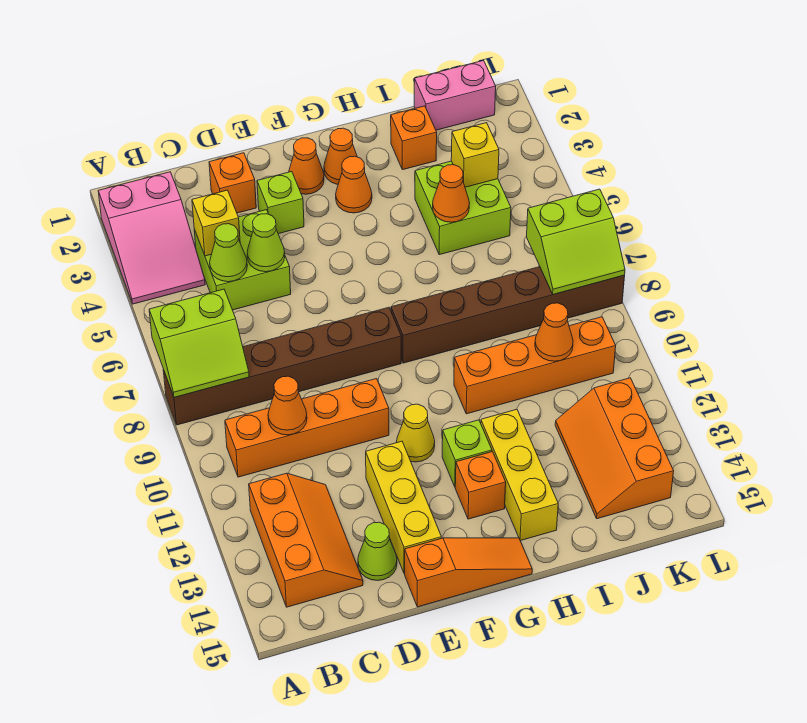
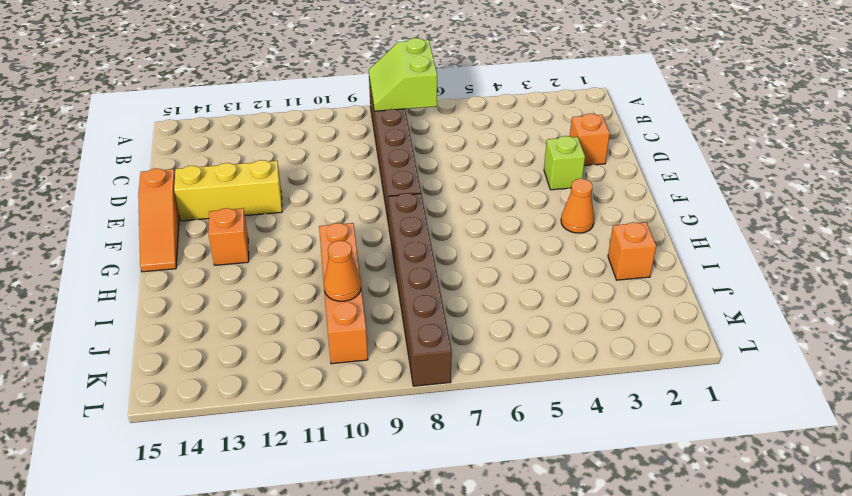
none -> pink 2x3 slope [98,172,205,304]
none -> orange 1x4 brick [225,379,389,477]
none -> orange 2x3 slope [249,473,363,607]
none -> lime 2x2 brick [194,210,291,310]

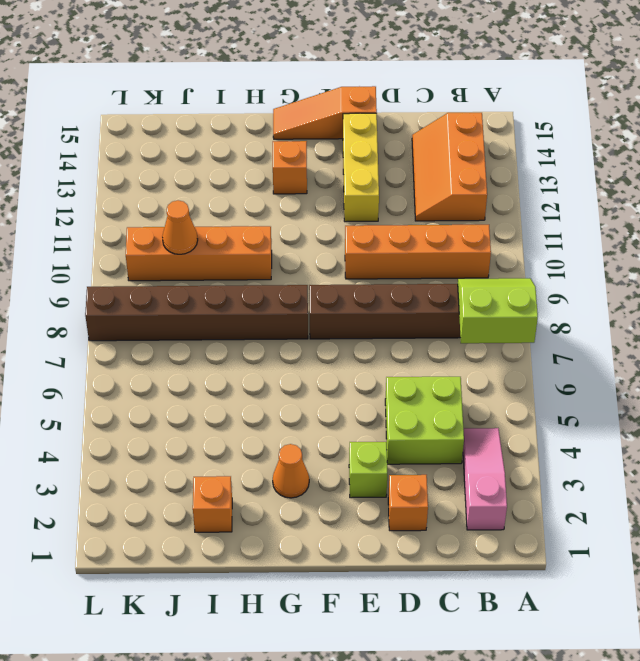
pink 1x3 slope [463,428,507,530] -> pink 2x3 slope [98,172,205,304]
none -> lime 1x1 cone [358,522,397,581]
none -> orange 1x1 cone [289,138,324,194]
none -> yellow 1x1 cone [397,404,435,462]
none -> orange 1x1 cone [324,128,357,184]

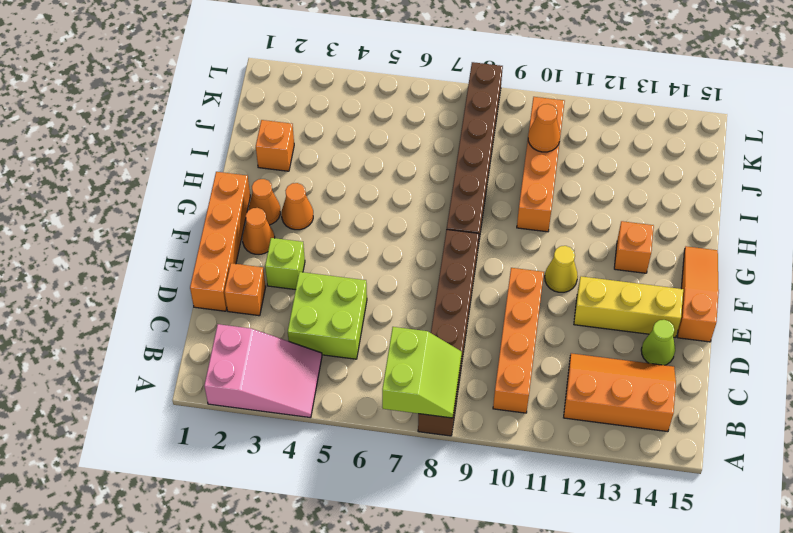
orange 1x4 brick [190,172,250,311] -> none
none -> lime 1x1 brick [442,420,492,486]
none -> yellow 1x3 brick [481,409,558,541]
none -> lime 2x2 brick [415,161,511,255]
none -> pink 1x2 brick [414,61,496,130]

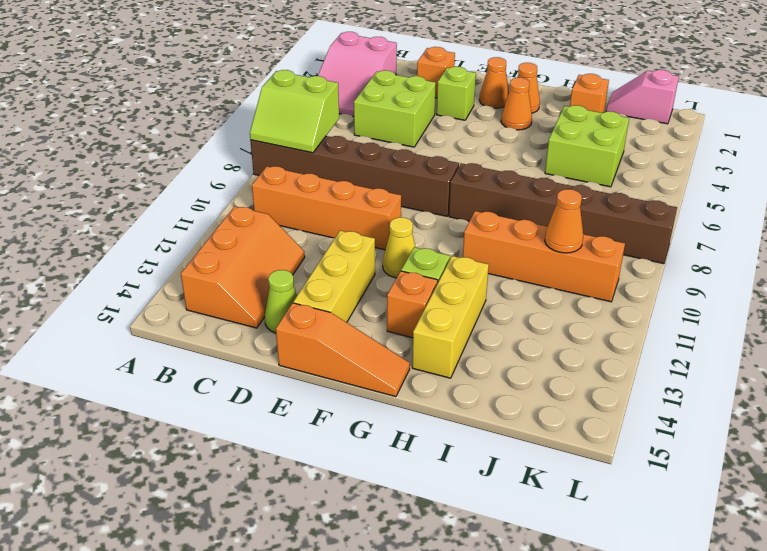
pink 1x2 slope [606,70,679,124] -> pink 1x2 brick [414,61,496,130]
none -> orange 2x3 slope [555,378,674,519]
none -> yellow 1x1 brick [192,190,240,256]
none -> lime 1x1 cone [210,224,247,282]
none -> orange 1x1 cone [268,376,307,435]

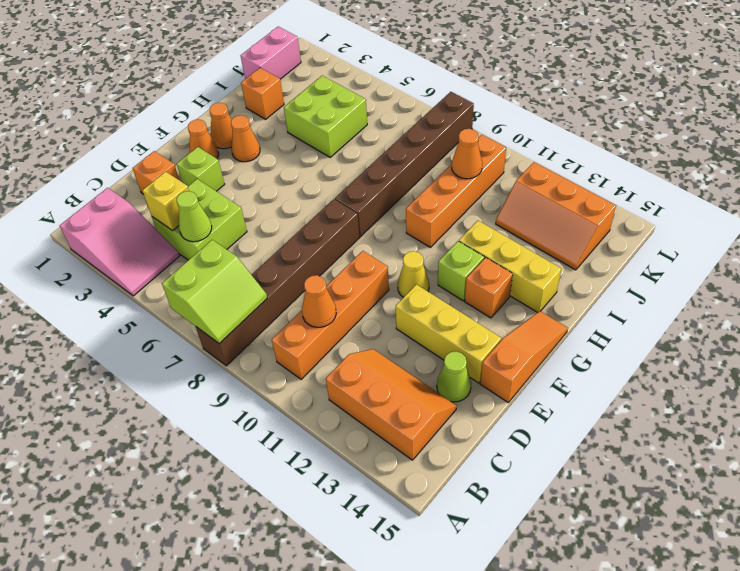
none -> lime 1x1 cone [247,214,285,272]
none -> orange 1x1 cone [433,165,469,222]
none -> yellow 1x1 brick [451,123,499,187]
none -> lime 2x2 slope [527,189,625,294]

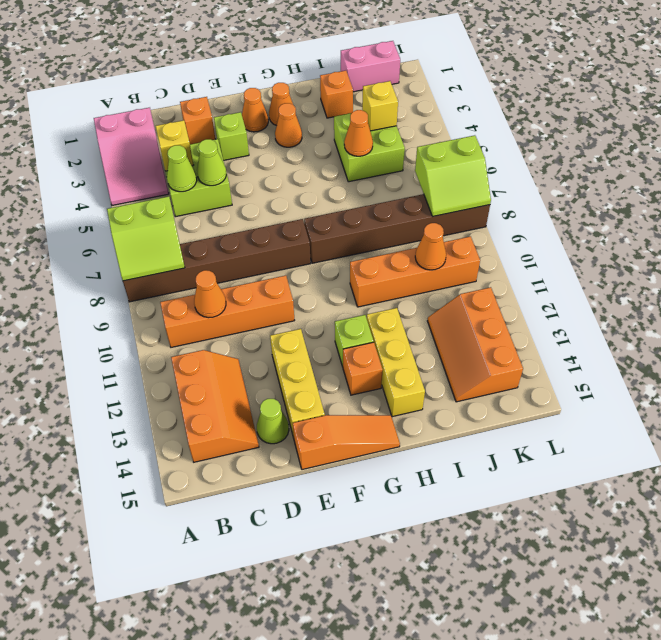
none -> yellow 1x1 cone [397,404,435,462]

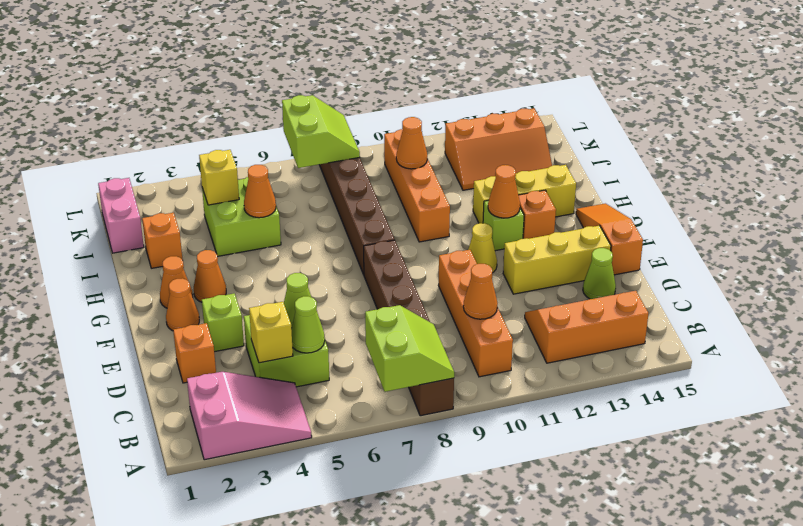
orange 1x1 cone [488,165,520,218] -> none

